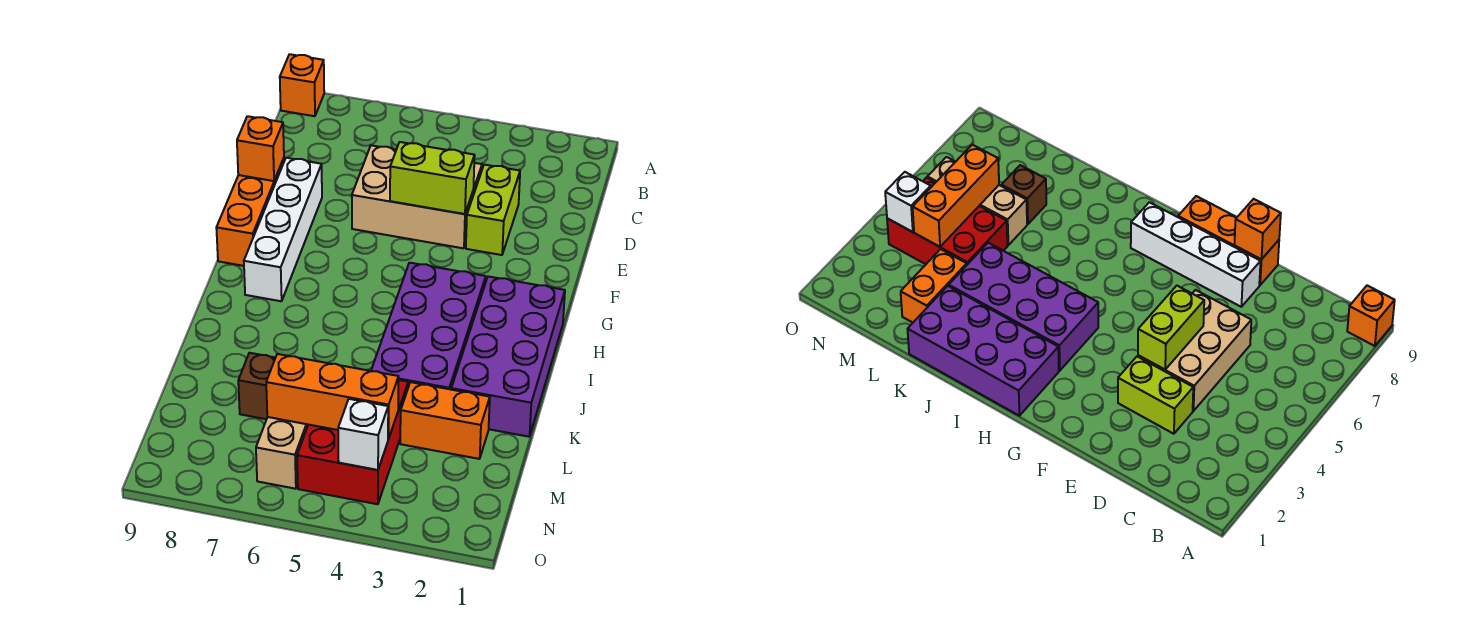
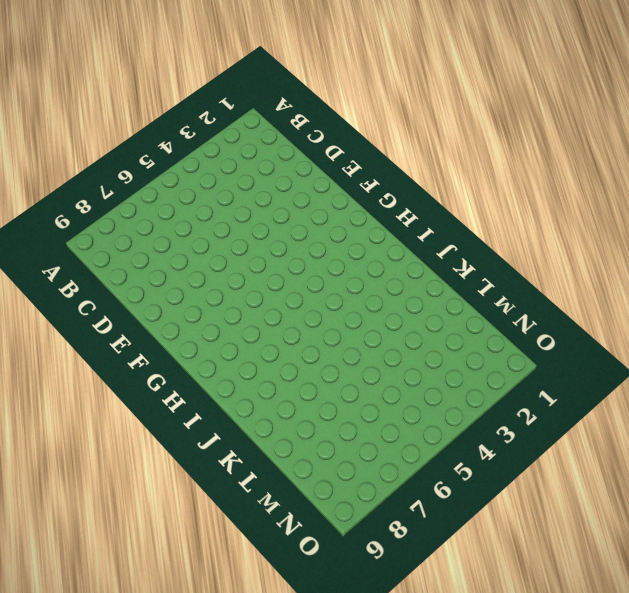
none -> orange 1x1 brick [280,54,324,116]
none -> lime 1x2 brick [466,165,520,255]
none -> tan 2x3 brick [352,145,482,248]

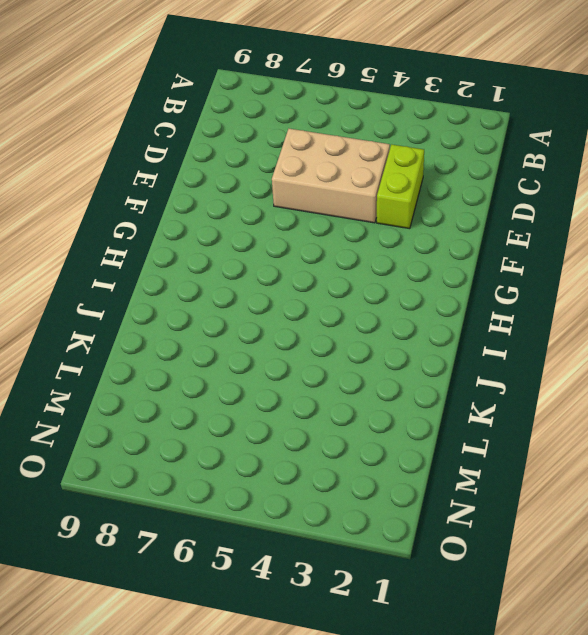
none -> orange 1x1 brick [280,54,324,116]
none -> white 1x4 brick [244,158,322,301]
none -> orange 1x3 brick [216,158,284,266]

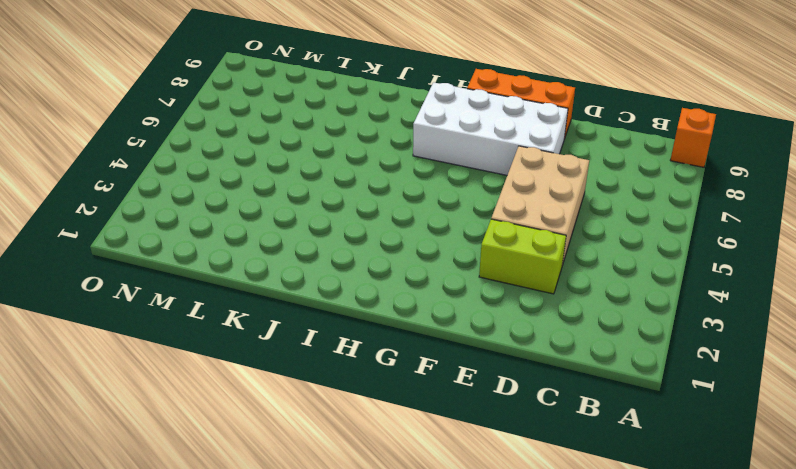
white 2x4 brick [413,82,568,175] -> white 1x4 brick [244,158,322,301]
none -> purple 2x4 brick [451,276,565,437]
none -> purple 2x4 brick [371,263,486,389]
none -> orange 1x2 brick [400,382,490,459]

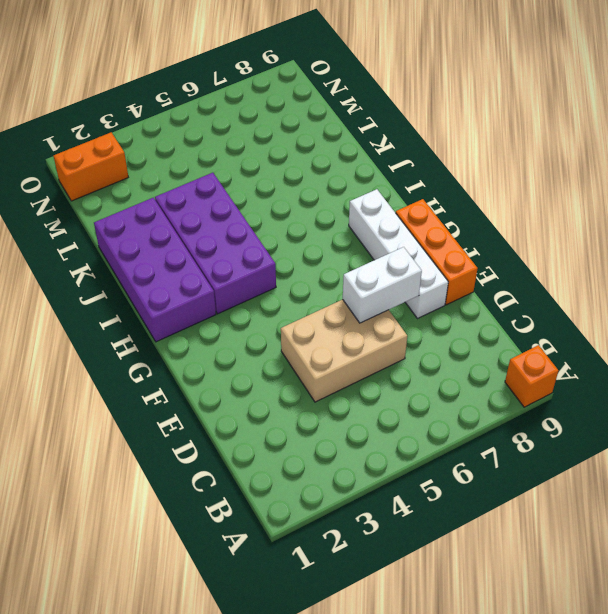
white 1x2 brick [343,247,422,323] -> none
orange 1x2 brick [54,132,128,201] -> orange 1x2 brick moved to [400,382,490,459]
none -> lime 1x2 brick [466,165,520,255]
none -> red 2x3 brick [297,380,408,504]
none -> tan 1x3 brick [256,417,308,489]

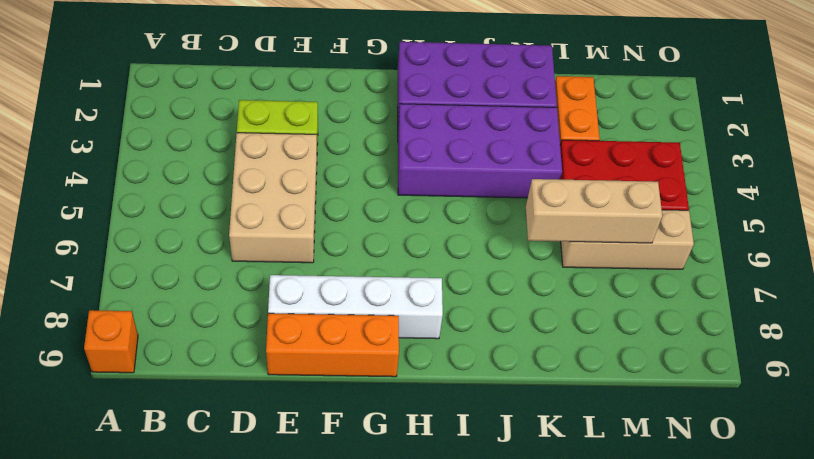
tan 1x3 brick [526,179,662,243] -> orange 1x3 brick [266,354,399,439]
none -> brown 1x1 brick [238,353,275,419]
none -> lime 1x2 brick [390,142,475,214]
none -> orange 1x1 brick [237,116,284,181]

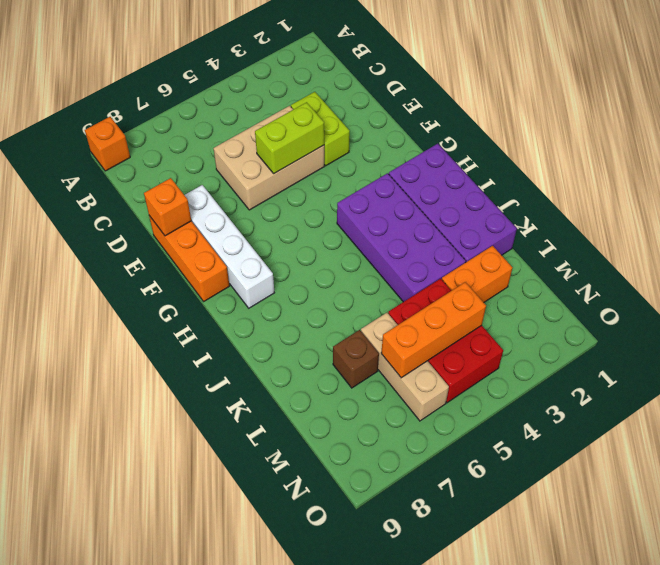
none -> white 1x1 brick [338,399,388,470]

